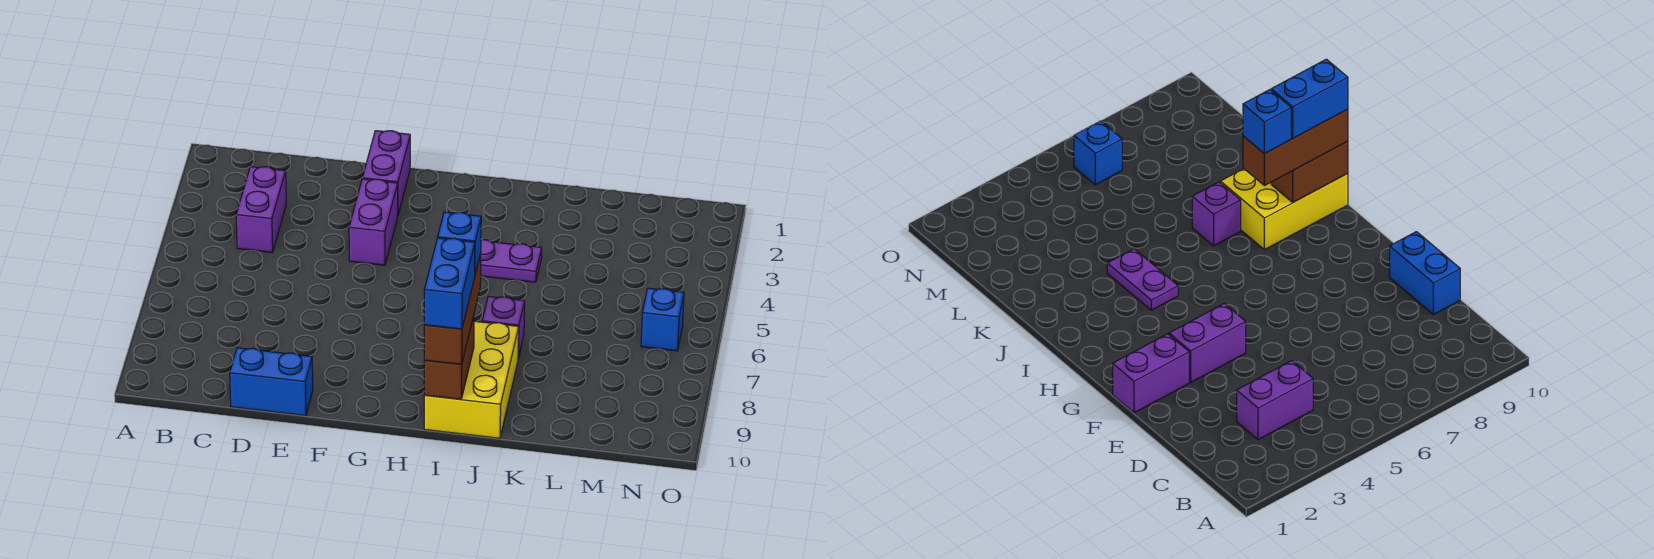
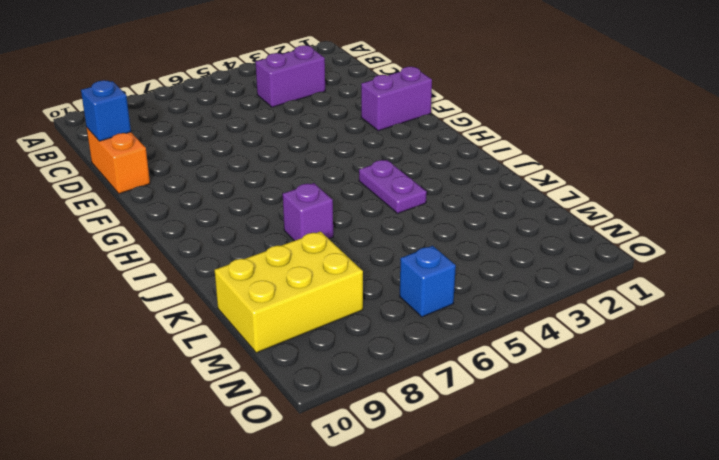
orange 1x2 brick [87,128,150,194] -> blue 1x2 brick [230,348,313,416]
blue 1x1 brick [81,80,131,141] -> blue 1x1 brick moved to [438,212,481,274]
yellow 2x3 brick [215,231,363,353] -> yellow 2x3 brick moved to [424,321,519,438]
none -> purple 1x2 brick [349,179,398,265]
none -> brown 1x2 brick [424,316,474,399]
none -> brown 1x3 brick [424,254,481,364]

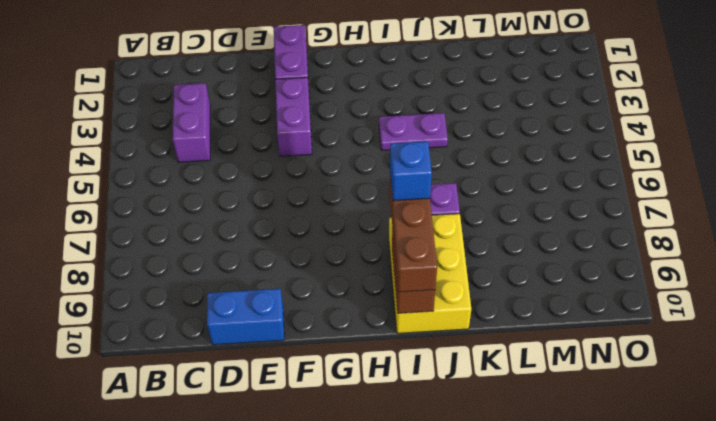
none -> blue 1x1 brick [641,288,684,351]
none -> blue 1x2 brick [424,238,475,329]

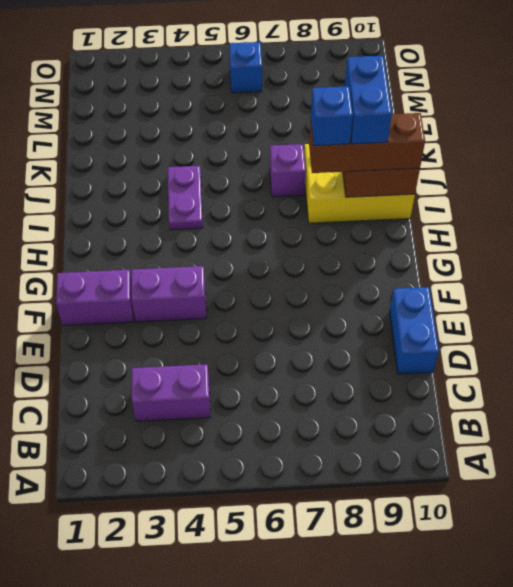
blue 1x2 brick [345,56,392,144] -> blue 1x2 brick turned to [424,238,475,329]

